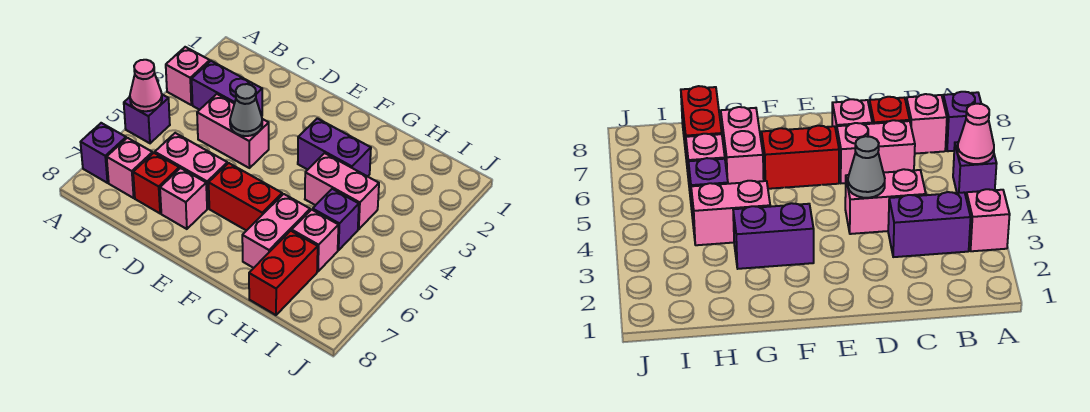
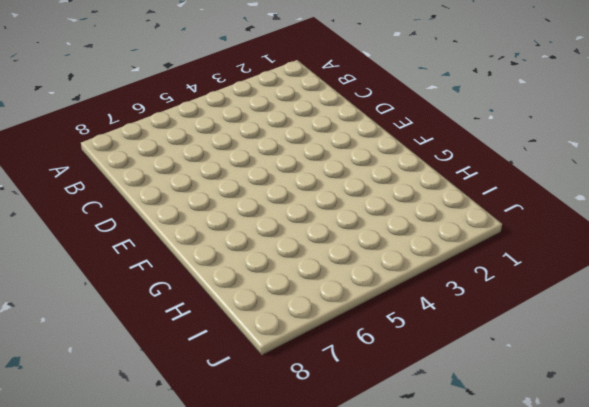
none -> pink 1x1 brick [166,47,210,105]
none -> purple 1x1 brick [124,95,170,143]
none -> purple 1x1 brick [81,123,126,183]

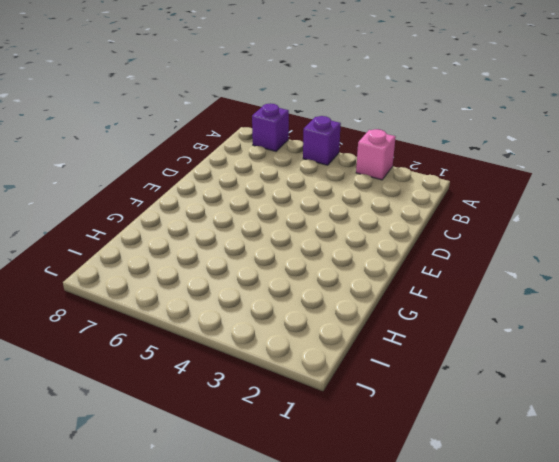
none -> purple 1x2 brick [192,61,262,116]
none -> pink 1x1 brick [107,138,153,198]
none -> pink 1x2 brick [197,94,269,168]

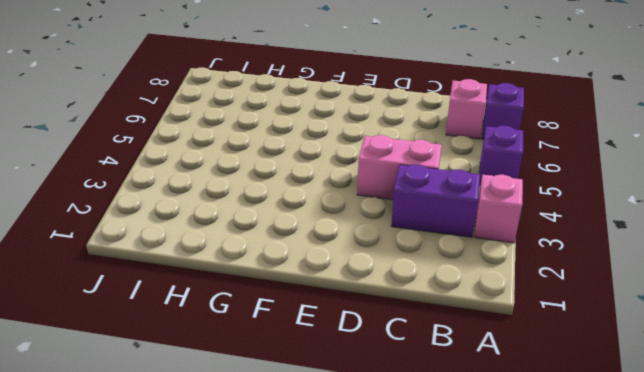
none -> pink 1x2 brick [155,133,227,208]
none -> red 1x1 brick [133,153,179,213]
none -> pink 1x1 brick [160,168,207,229]

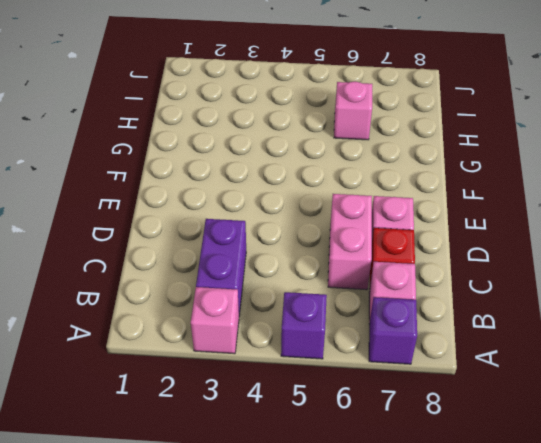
none -> pink 1x2 brick [197,94,269,168]
none -> red 1x2 brick [209,163,282,231]
none -> purple 1x2 brick [298,118,371,177]

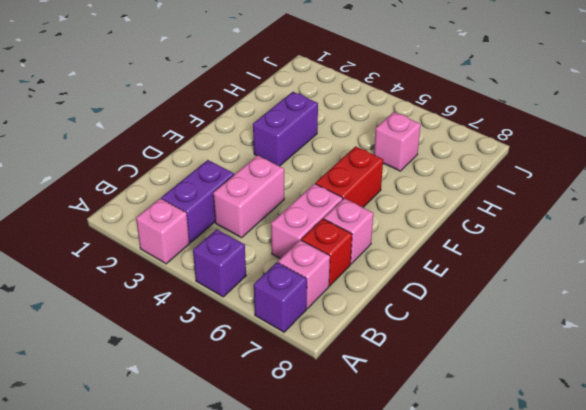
none -> pink 1x2 brick [305,153,379,229]
none -> pink 1x2 brick [242,194,310,268]
none -> purple 1x1 brick [313,189,359,250]

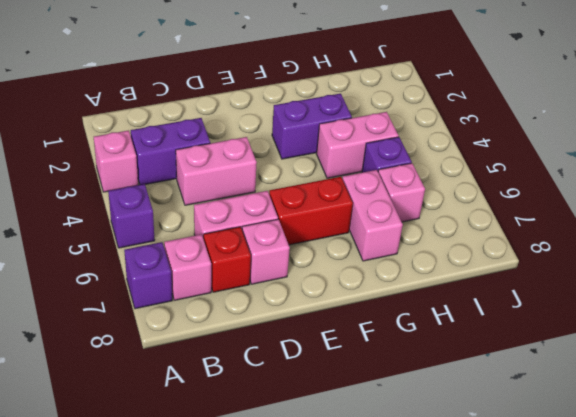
none -> red 1x2 brick [249,231,318,315]
none -> pink 1x1 cone [130,60,162,111]
none -> grey 1x1 cone [230,84,262,136]

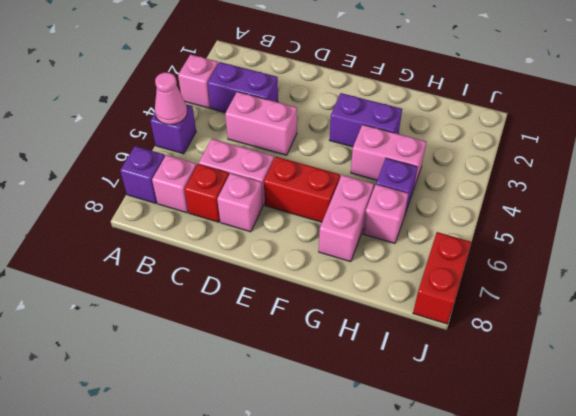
red 1x2 brick [413,232,471,324] -> red 1x2 brick moved to [249,231,318,315]
none -> grey 1x1 cone [230,84,262,136]

